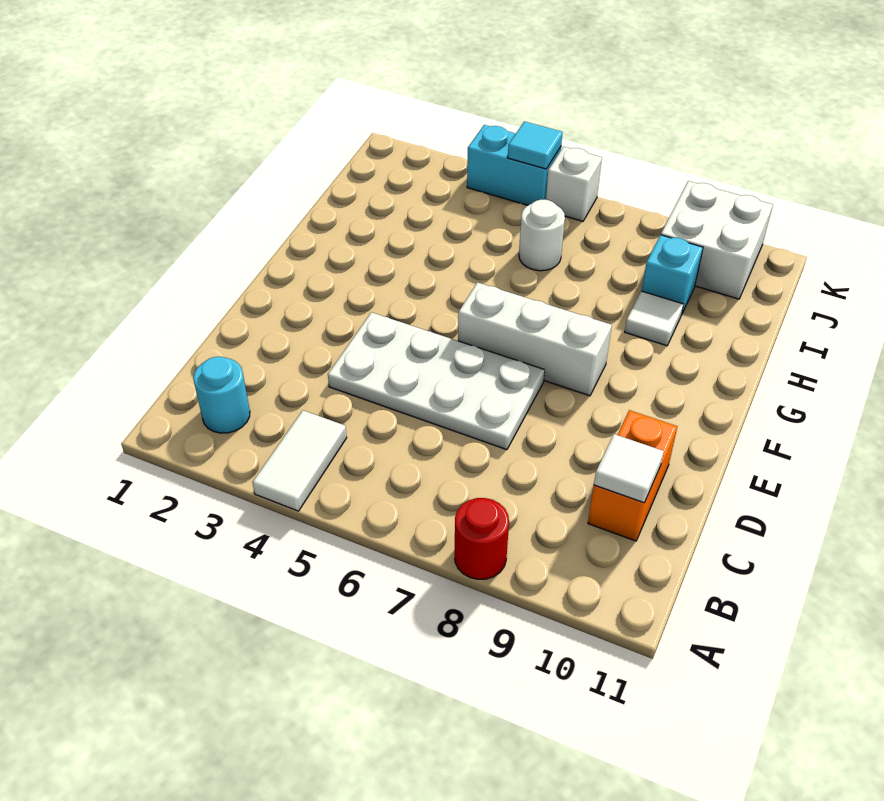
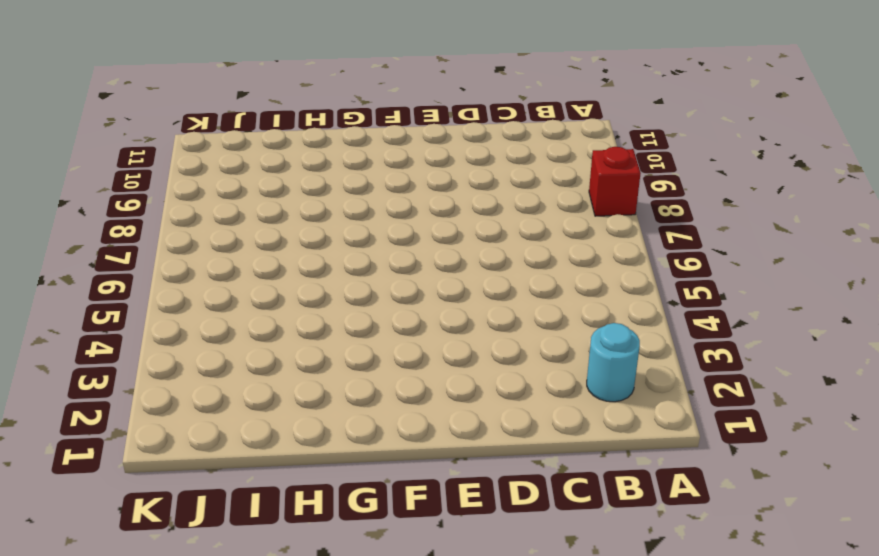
red 1x1 brick [589,147,641,216] -> red 1x1 round brick [455,498,509,579]
none -> white 1x2 tile [252,410,347,511]
none -> orange 1x2 brick [588,410,677,541]
none -> white 2x4 plate [328,312,545,450]

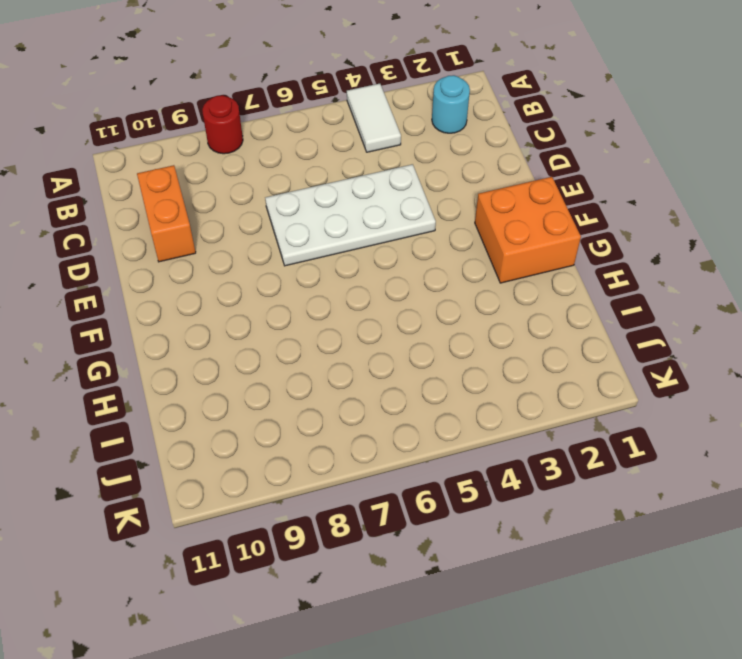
orange 2x2 brick [475,177,581,283] -> none
none -> white 1x3 brick [458,282,612,396]
none -> white 1x1 tile [625,291,683,346]
none -> white 1x1 round brick [519,200,565,271]

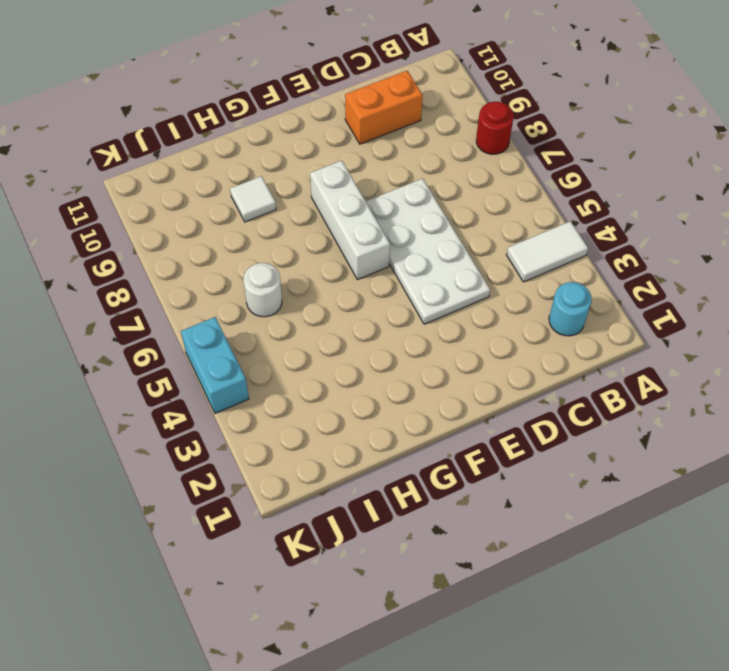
none -> cyan 1x1 brick [642,235,703,315]
none -> white 2x2 brick [661,181,773,299]
none -> white 1x1 brick [546,147,602,221]

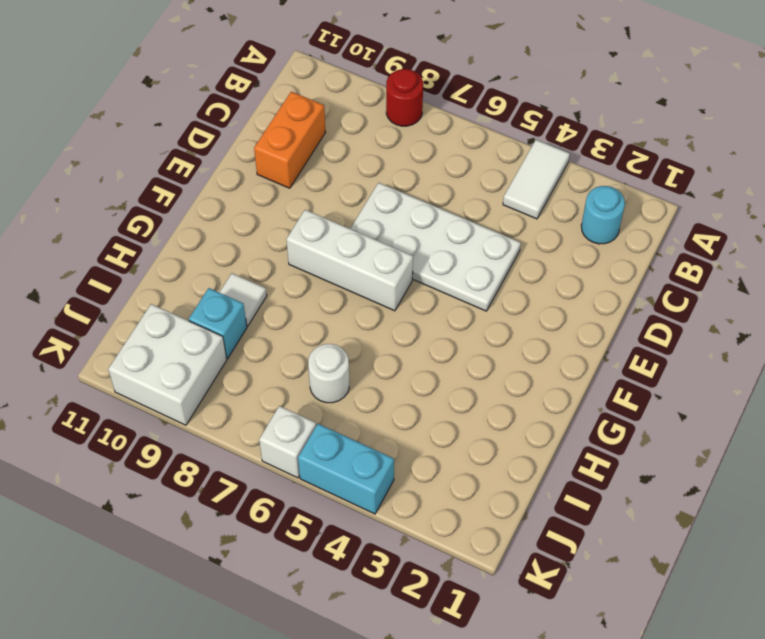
none -> white 1x1 tile [594,434,664,503]
none -> cyan 1x1 tile [508,121,563,169]

